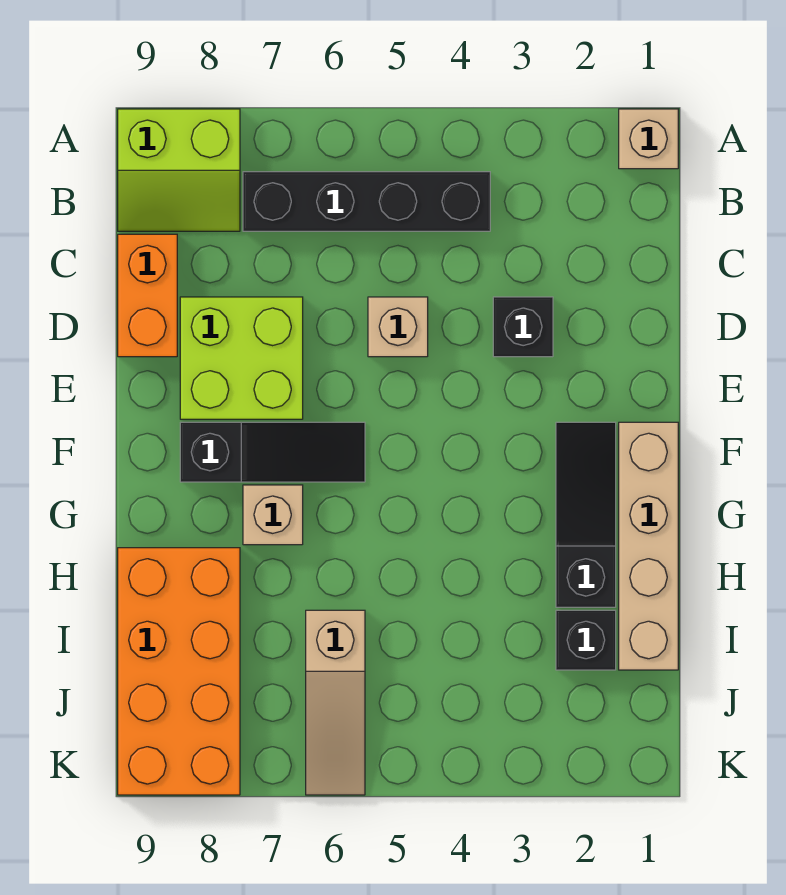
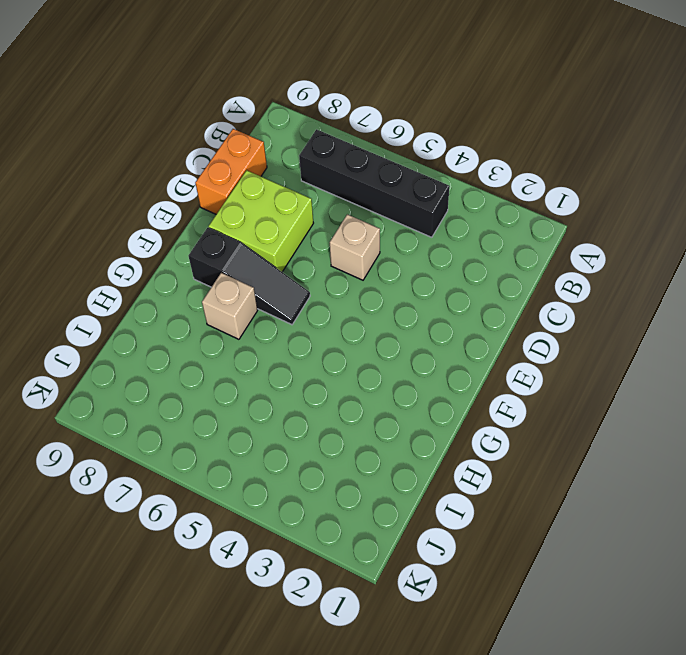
none -> tan 1x1 brick [619,109,678,169]
none -> lime 2x2 slope [118,109,240,231]
none -> black 1x1 brick [493,297,553,357]

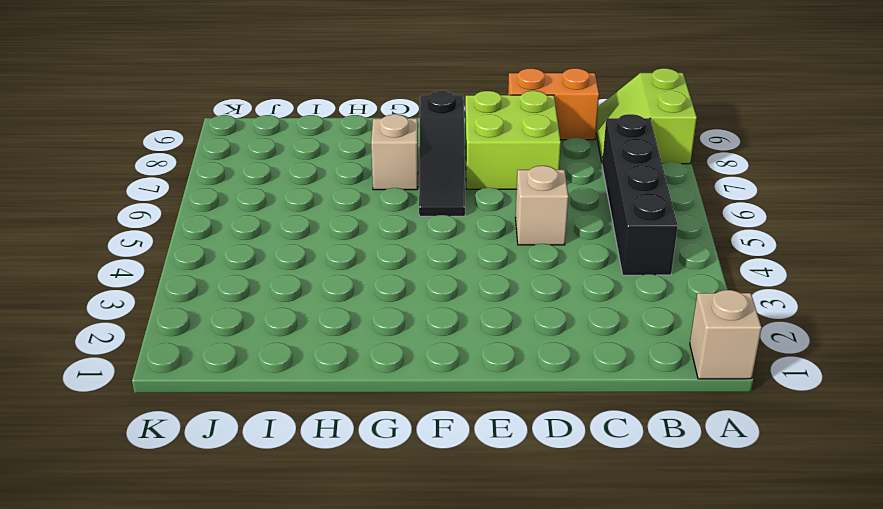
none -> black 1x1 brick [493,297,553,357]
none -> tan 1x4 brick [619,422,678,670]
none -> black 1x3 slope [556,422,616,607]

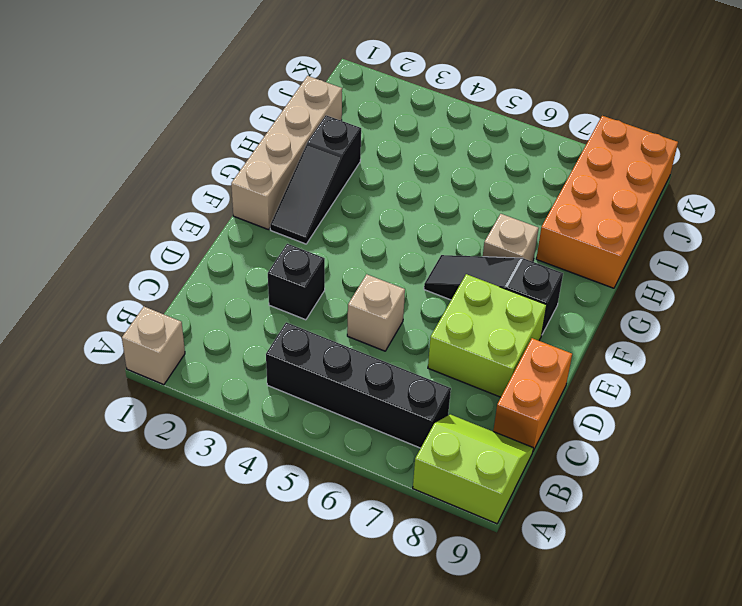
none -> black 1x1 brick [556,610,616,670]
none -> tan 1x3 slope [306,610,365,795]

